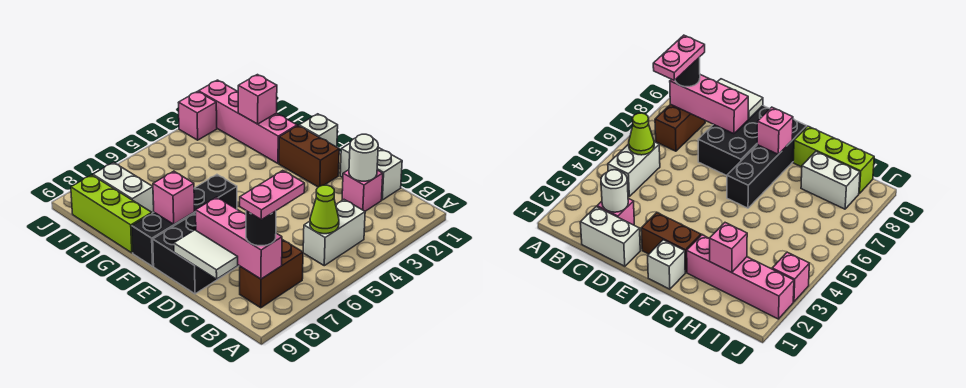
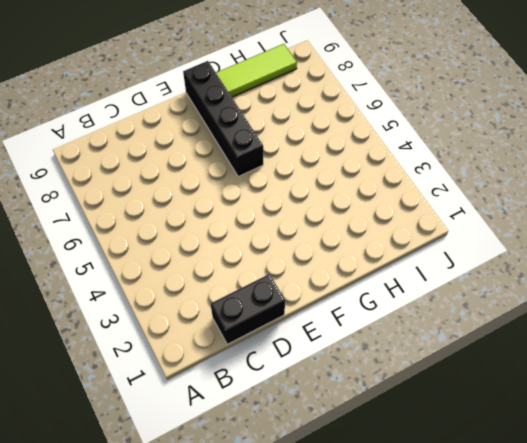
black 1x2 brick [211,274,285,344] -> white 1x2 brick [340,144,402,200]
lime 1x3 tile [216,44,297,97] -> lime 1x3 brick [71,175,152,253]
none -> white 1x2 brick [303,200,365,266]
none -> brown 1x2 brick [240,240,303,308]
none -> pink 1x1 brick [342,170,383,211]

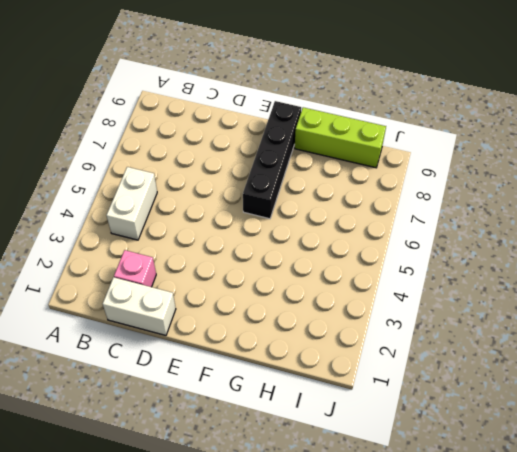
none -> brown 1x2 brick [240,240,303,308]
none -> black 2x3 brick [153,213,239,294]
none -> brown 1x2 brick [279,126,339,187]

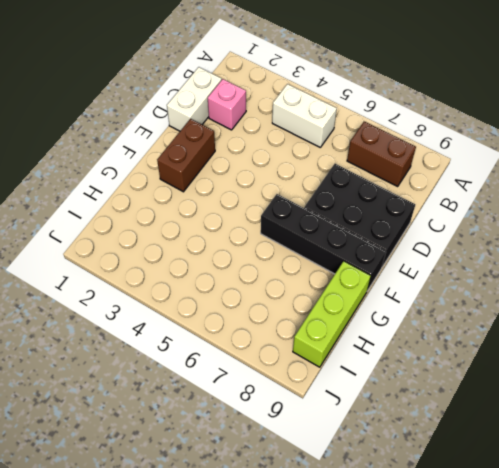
none -> white 1x1 brick [299,114,338,147]
none -> pink 1x4 brick [199,80,297,163]
none -> white 1x2 brick [93,162,154,213]

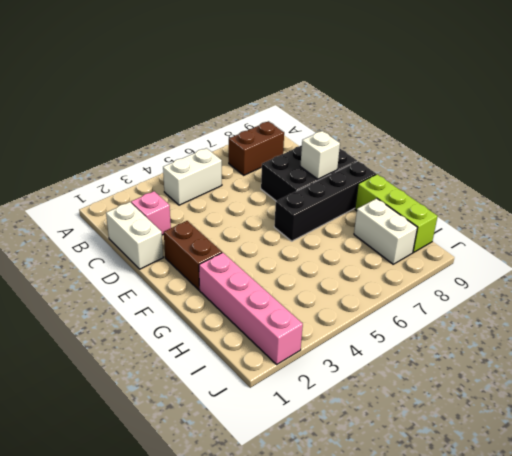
white 1x1 brick [300,131,340,179] -> white 1x1 brick moved to [299,114,338,147]
none -> pink 1x1 brick [178,91,217,140]
none -> lime 1x1 cone [310,185,339,234]
none -> pink 1x3 brick [196,197,282,279]

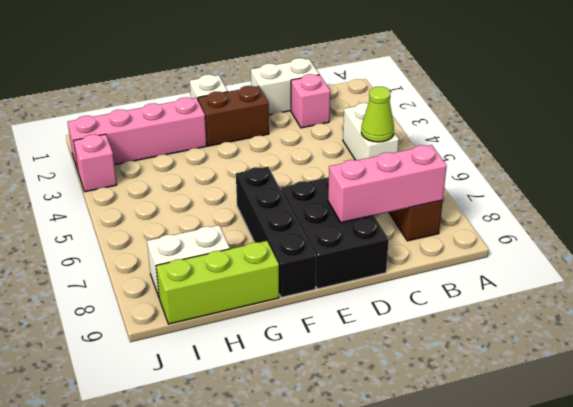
none -> white 1x1 round brick [349,134,378,181]
none -> white 1x2 tile [174,230,238,279]
none -> pink 1x1 brick [153,171,194,224]

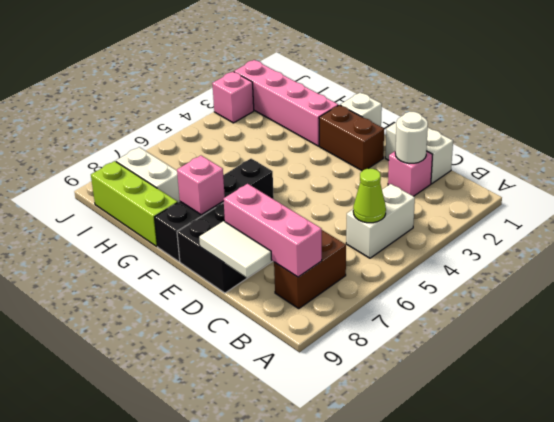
none -> pink 1x1 brick [238,75,277,124]
none -> black 1x1 round brick [246,211,276,246]
none -> pink 1x2 plate [240,171,305,220]

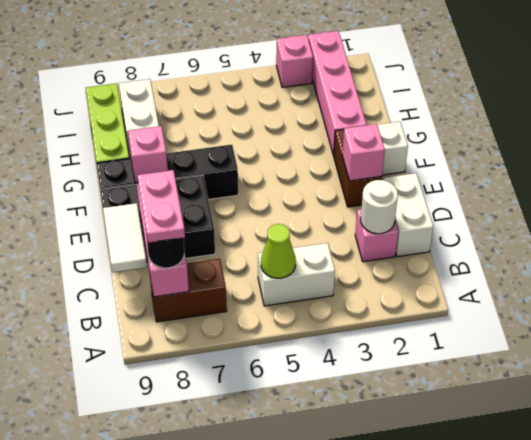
pink 1x2 plate [137,170,185,243] -> pink 1x2 plate turned to [240,171,305,220]
pink 1x1 brick [342,124,385,181] -> pink 1x1 brick moved to [238,75,277,124]

